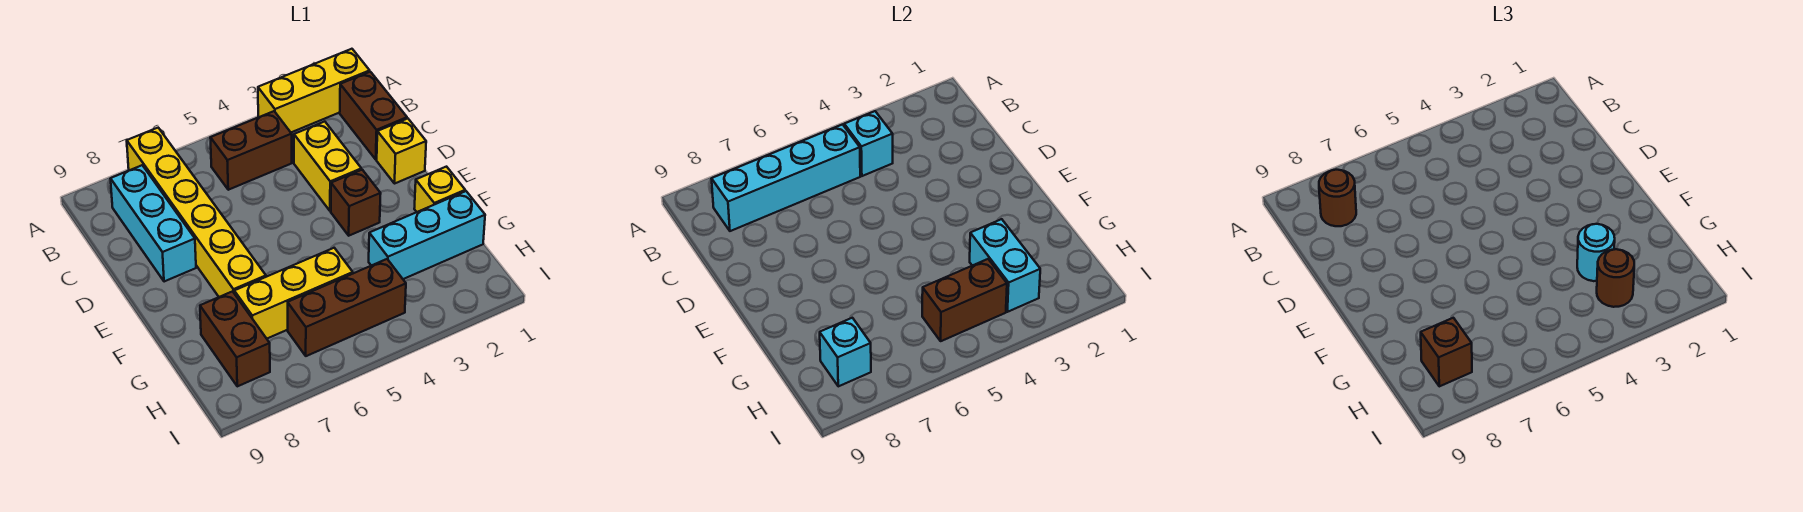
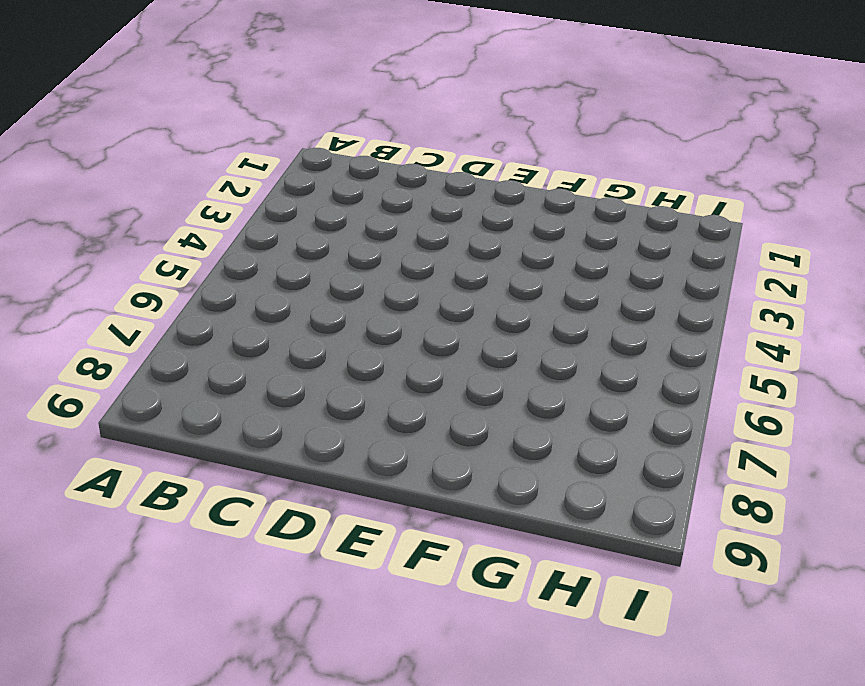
none -> yellow 1x3 brick [258,49,370,132]
none -> yellow 1x6 brick [127,128,266,297]
none -> brown 1x2 brick [340,72,407,159]

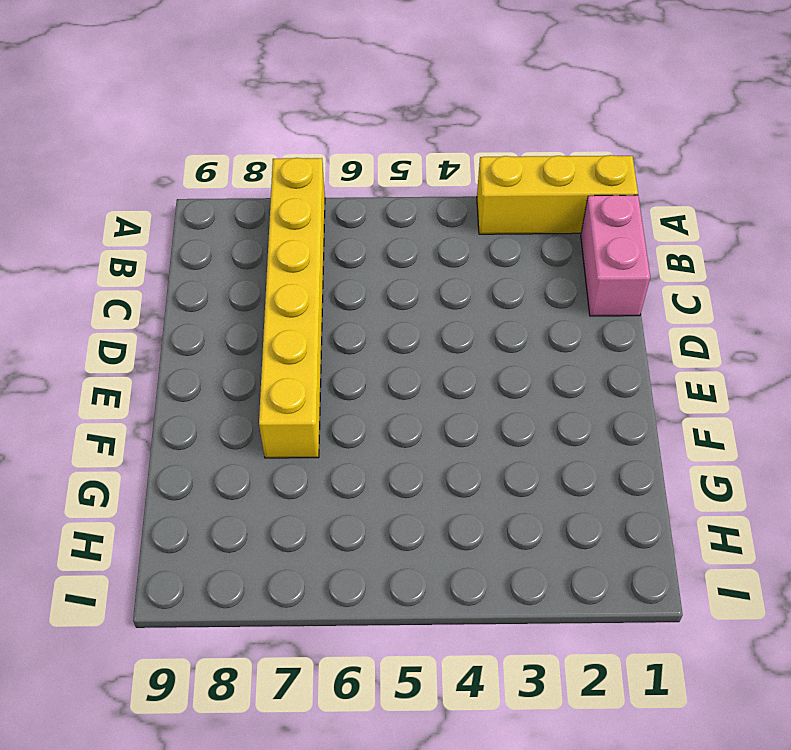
pink 1x2 brick [581,195,650,316] -> brown 1x2 brick [340,72,407,159]
none -> brown 1x2 brick [210,111,292,190]
none -> cyan 1x3 brick [111,165,196,282]
none -> yellow 1x2 brick [294,121,361,211]

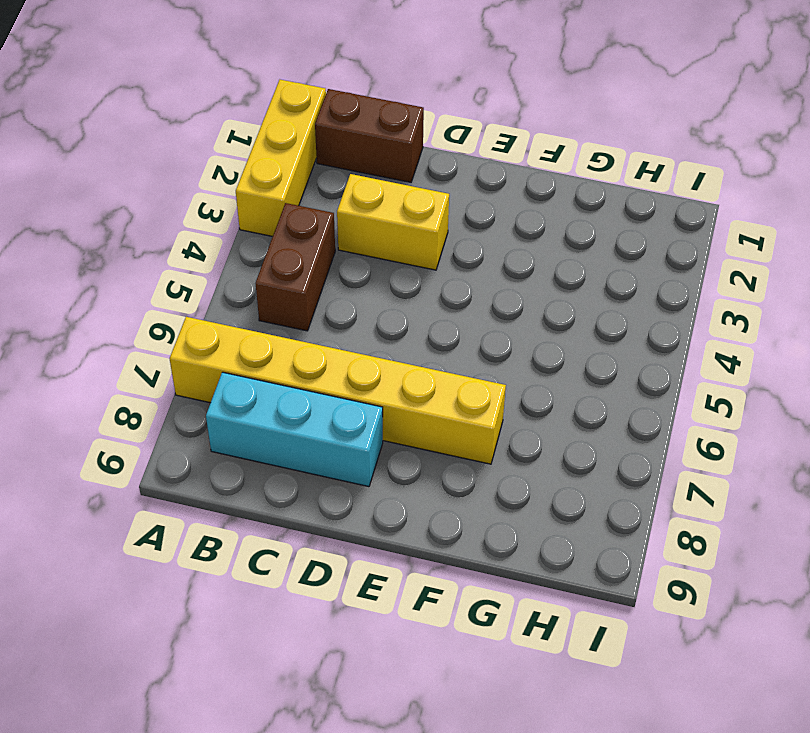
none -> yellow 1x1 brick [377,119,426,183]
none -> brown 1x1 brick [331,170,381,236]
none -> yellow 1x1 brick [414,167,465,212]

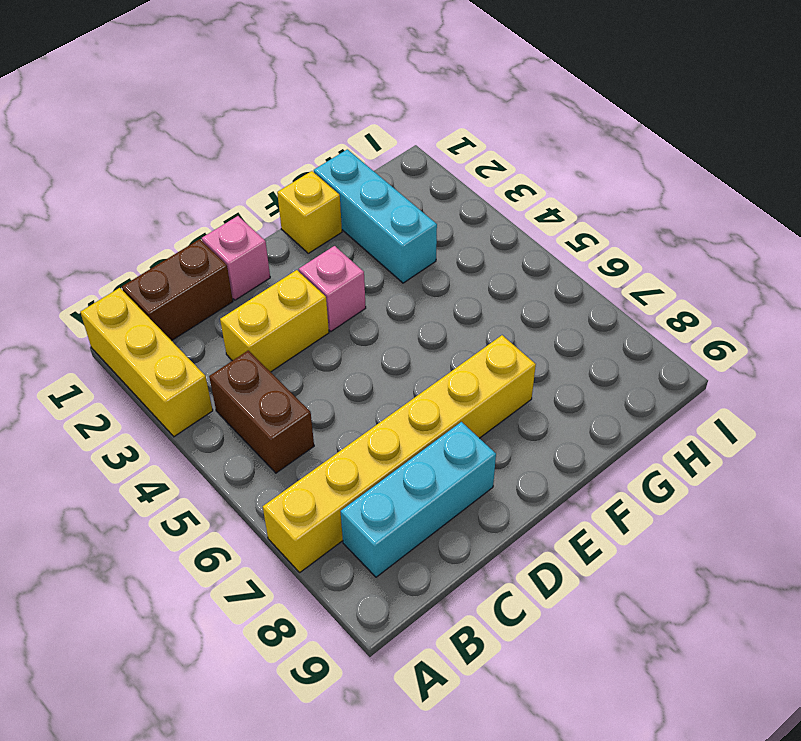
pink 1x1 brick [202,216,270,300] -> yellow 1x1 brick [377,119,426,183]
pink 1x1 brick [299,246,366,331] -> brown 1x1 brick [331,170,381,236]
none -> yellow 1x3 brick [234,248,353,339]
none -> brown 1x2 brick [200,291,270,386]
none -> brown 1x3 brick [288,259,406,356]

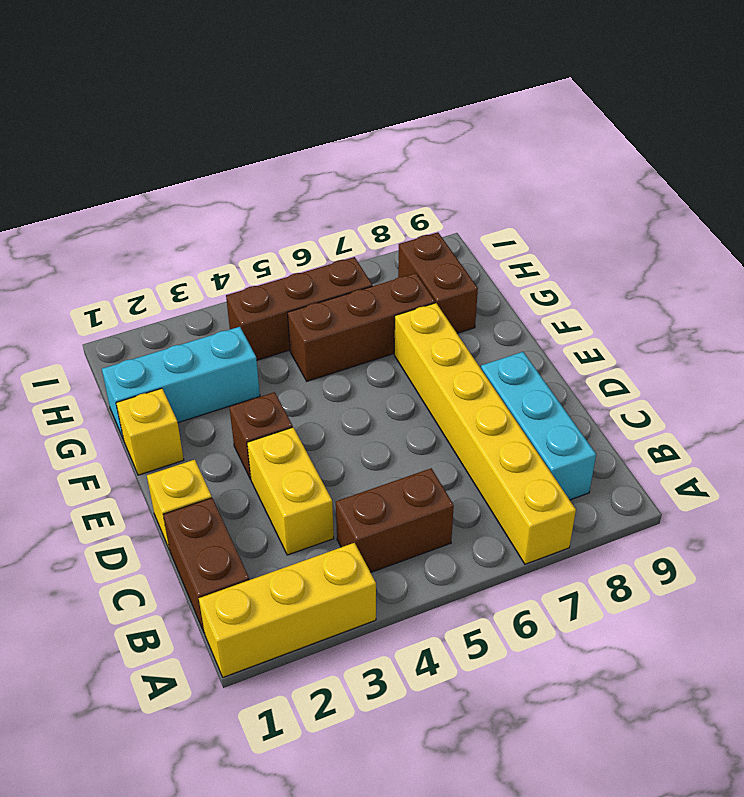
brown 1x3 brick [288,273,435,381] -> yellow 1x3 brick [234,248,353,339]
none -> cyan 1x1 brick [844,111,893,176]
none -> cyan 1x4 brick [712,125,860,231]
none -> cyan 1x2 brick [970,219,1040,312]

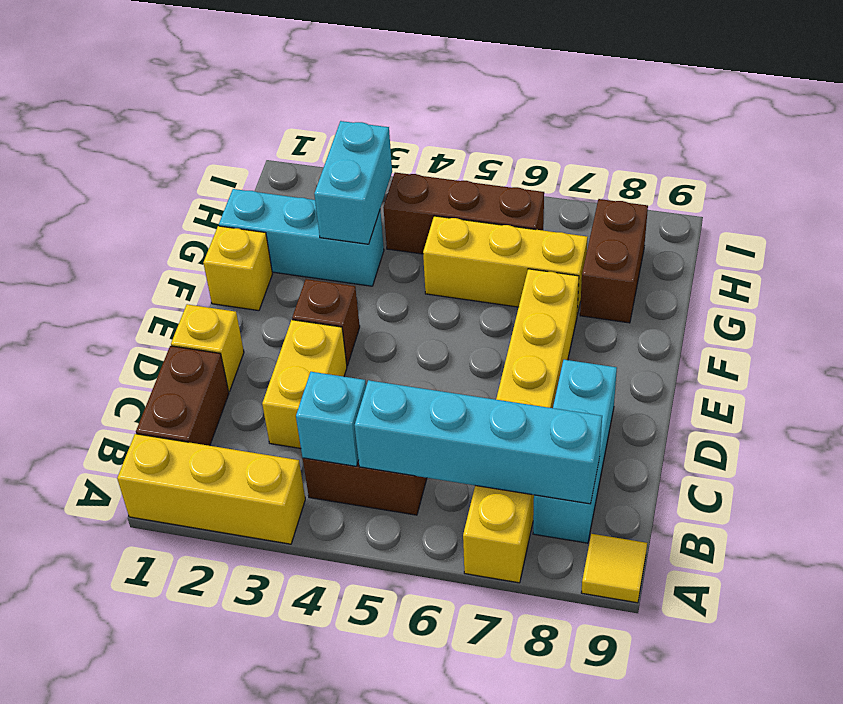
yellow 1x1 tile [581,534,647,603] -> none
none -> brown 1x2 brick [922,259,1007,341]
none -> cyan 1x1 brick [820,318,871,386]
none -> brown 1x1 round brick [1319,170,1356,226]

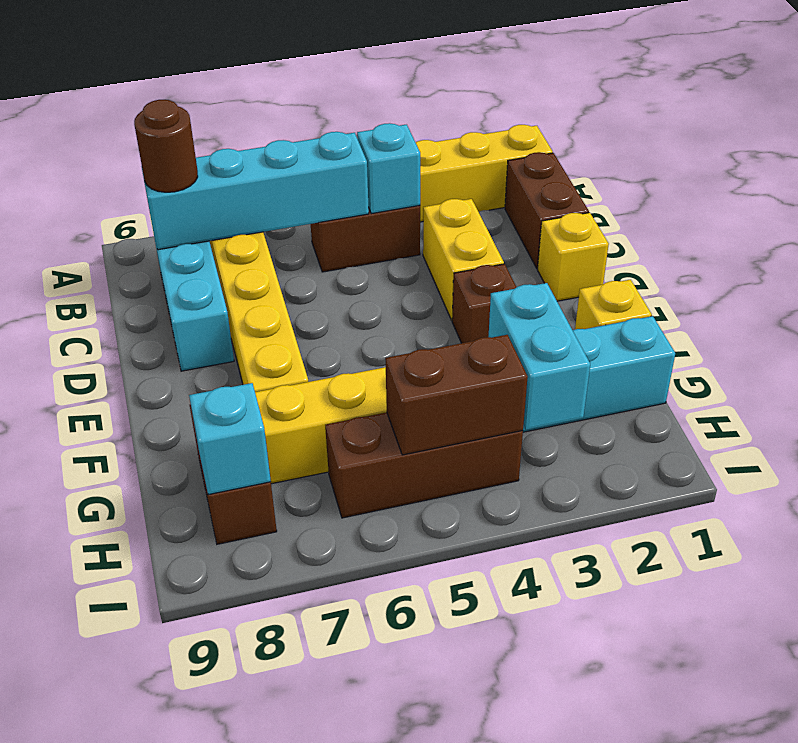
none -> cyan 1x1 round brick [1577,224,1615,281]
none -> brown 1x1 round brick [1597,249,1634,307]
none -> brown 1x1 brick [1421,318,1472,386]

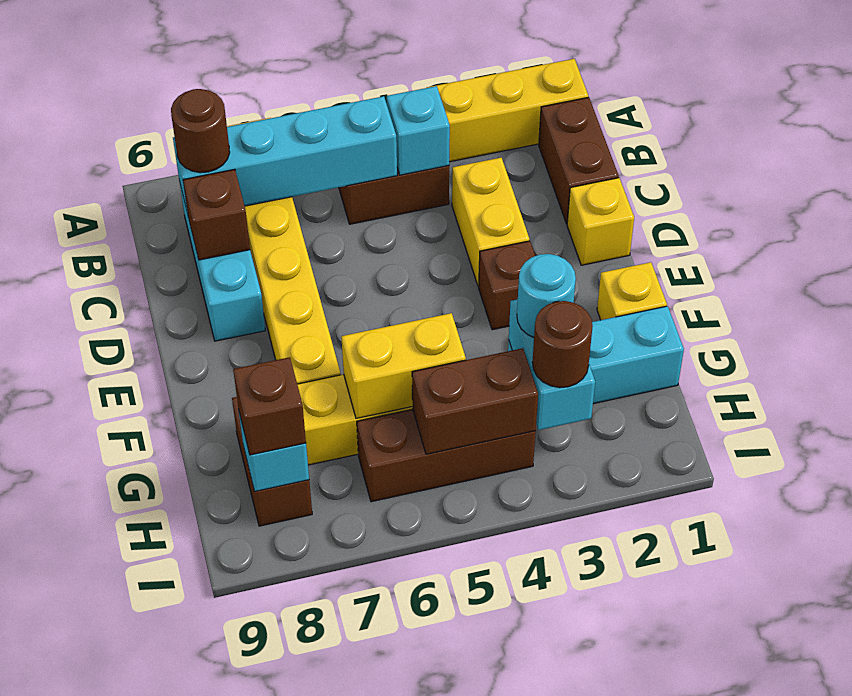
brown 1x1 brick [183,169,250,260] -> none
yellow 1x2 brick [341,313,466,418] -> none

